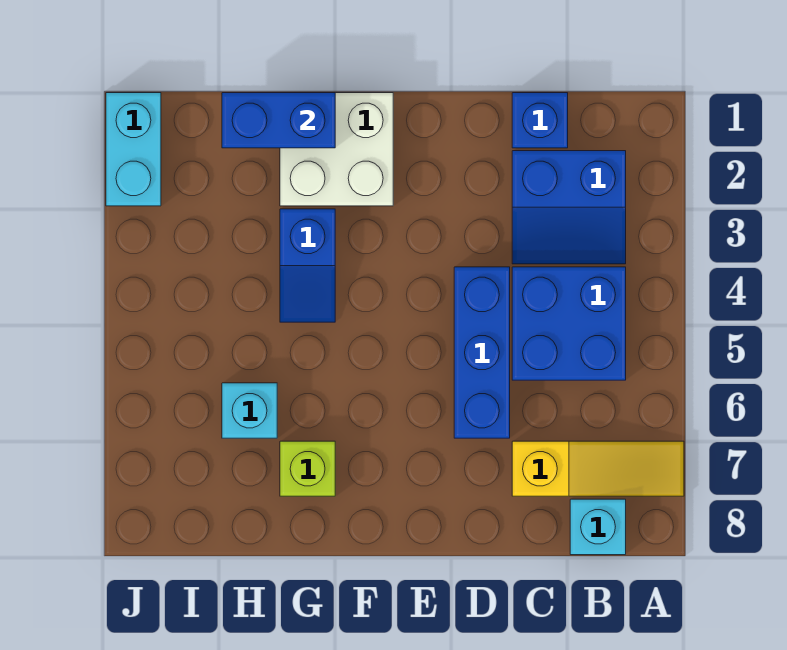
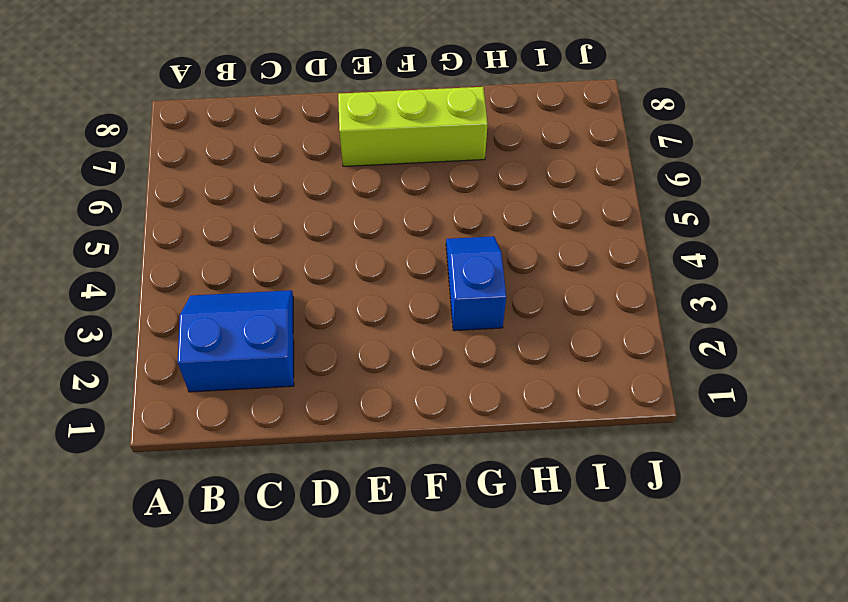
lime 1x3 brick [338,87,487,166] -> lime 1x1 brick [280,441,335,496]
none -> yellow 1x3 slope [512,441,684,496]
none -> blue 2x2 brick [512,267,626,380]
none -> cyan 1x1 brick [570,499,626,555]

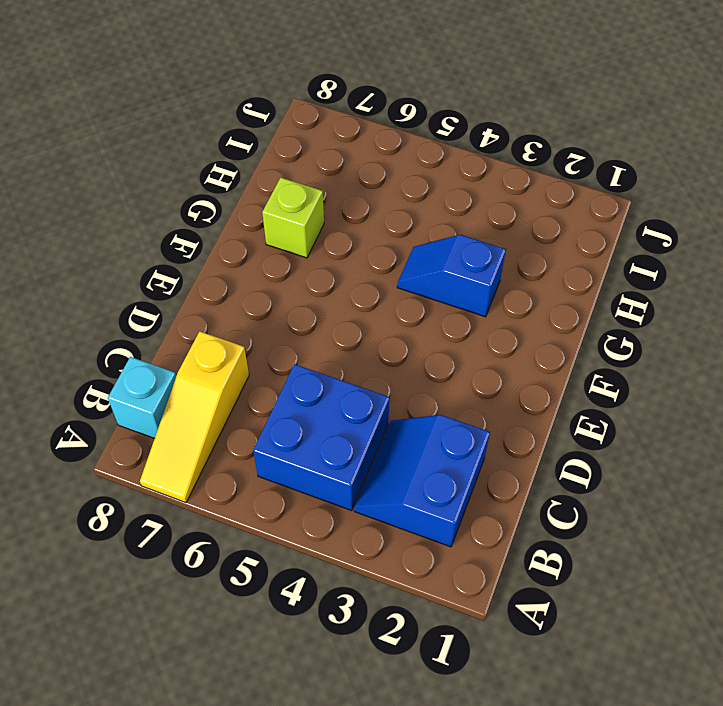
none -> blue 1x1 brick [512,93,568,148]
none -> blue 1x3 brick [454,267,510,438]
none -> white 2x2 brick [280,93,393,206]

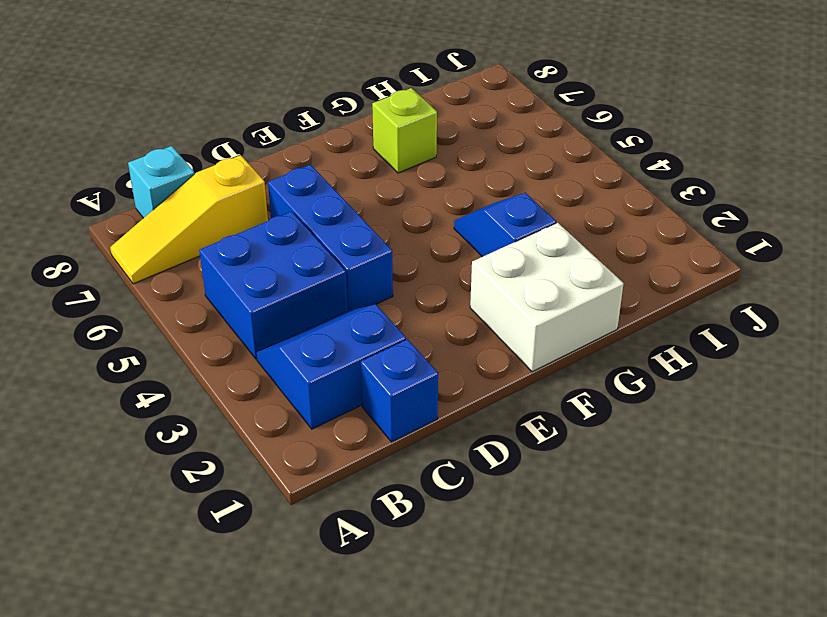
none -> cyan 1x1 brick [222,383,277,438]
none -> cyan 1x2 brick [106,93,161,206]
none -> blue 1x2 brick [222,93,335,148]

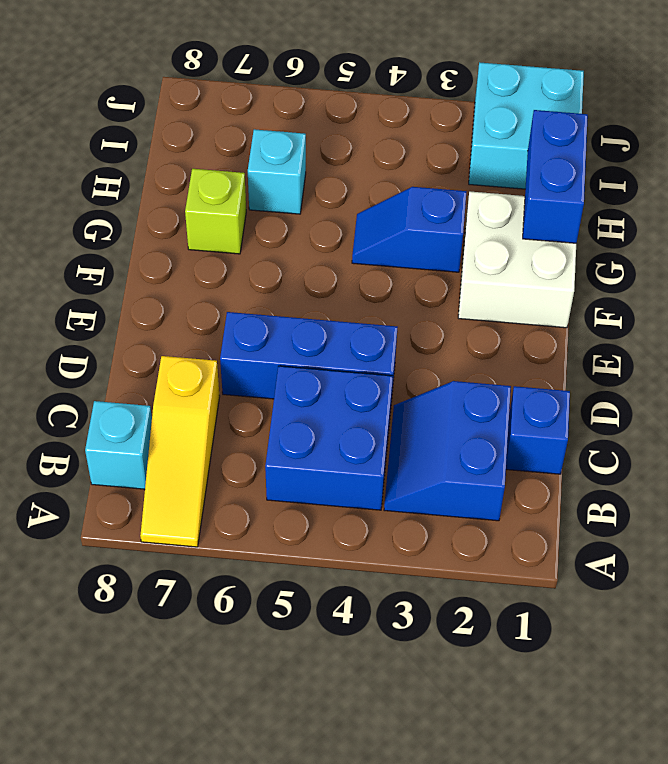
cyan 2x2 brick [469,62,584,189] -> cyan 1x2 brick [106,93,161,206]

